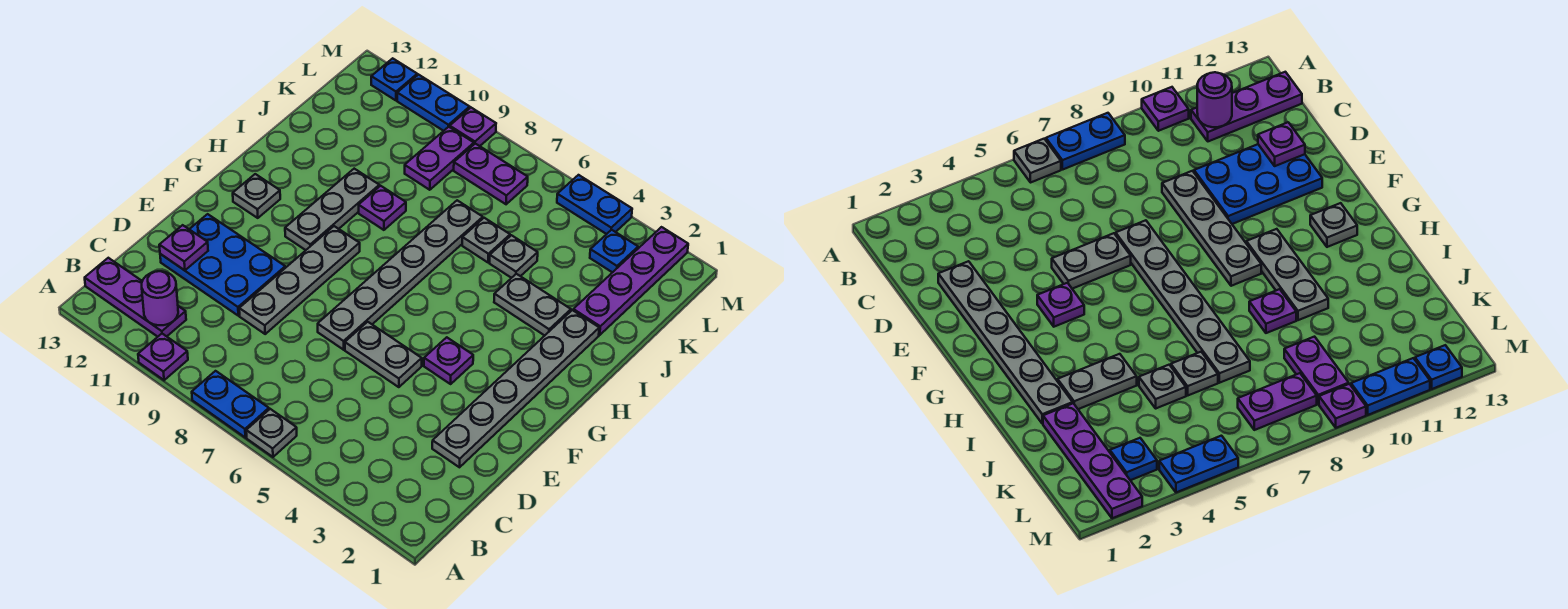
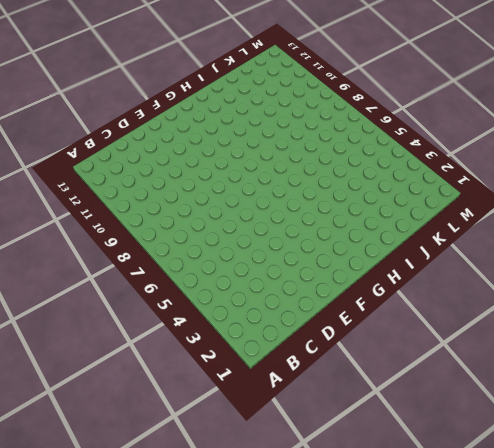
none -> grey 1x1 plate [246,409,297,457]
none -> blue 1x2 plate [192,371,269,438]
none -> purple 1x1 plate [138,334,188,380]

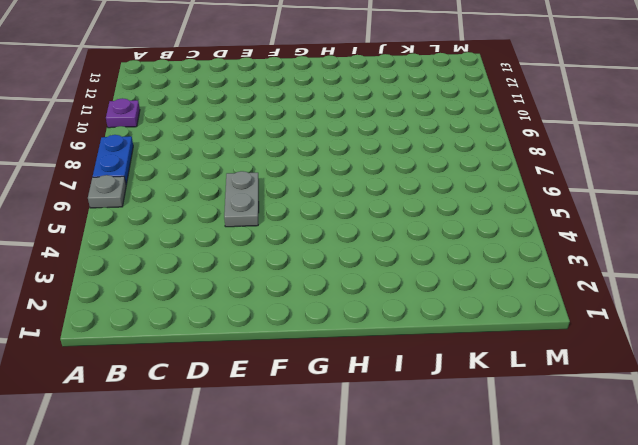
none -> purple 1x3 plate [85,258,186,337]
none -> grey 1x6 plate [432,310,599,467]
none -> grey 1x4 plate [239,226,360,334]

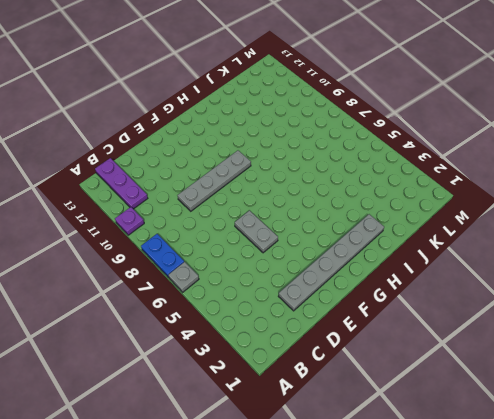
none -> blue 2x3 plate [160,214,285,316]
none -> grey 1x6 plate [318,200,483,350]
none -> purple 1x1 plate [424,337,473,384]

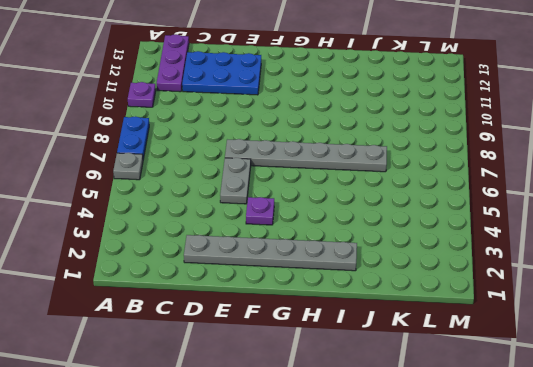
blue 2x3 plate [182,51,261,95] -> blue 2x3 plate turned to [160,214,285,316]
none -> grey 1x4 plate [239,226,360,334]
none -> grey 1x3 plate [285,169,379,250]
none -> grey 1x1 plate [233,174,280,218]

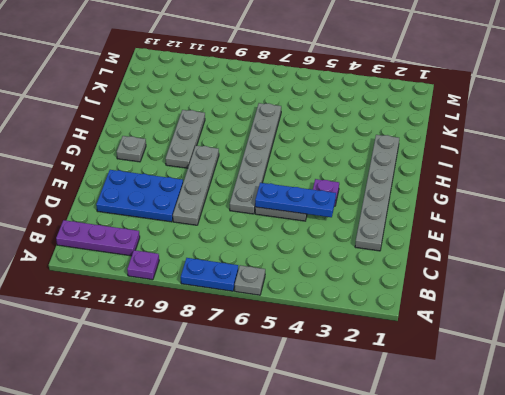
blue 1x3 plate [255,183,336,217] -> none
none -> grey 1x2 plate [494,274,571,336]
none -> purple 1x1 plate [359,186,406,230]
none -> purple 1x4 plate [573,227,688,335]

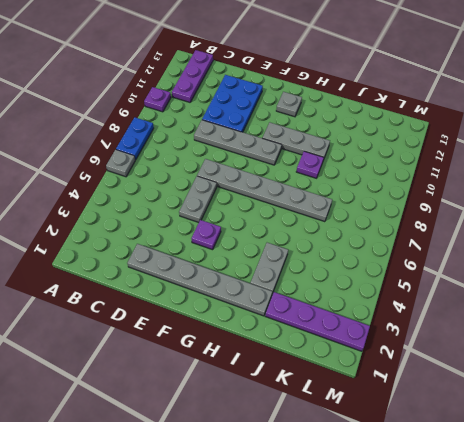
none -> grey 1x1 plate [490,235,538,278]
none -> grey 1x1 plate [462,218,510,262]
none -> purple 1x2 plate [405,127,474,190]

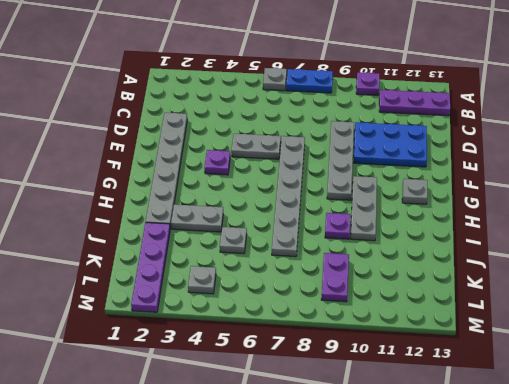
grey 1x1 plate [188,266,216,294] -> grey 1x1 plate moved to [462,218,510,262]
none -> blue 1x1 plate [590,230,638,273]
none -> purple 1x2 plate [454,144,528,204]
none -> blue 1x2 plate [557,175,632,234]

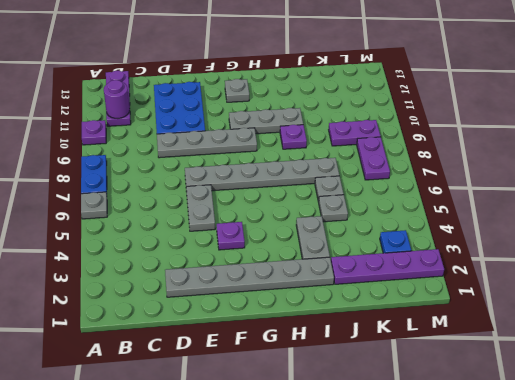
none -> blue 1x2 plate [557,175,632,234]
none -> purple 1x1 plate [450,108,496,146]
none -> blue 1x2 plate [397,75,470,131]

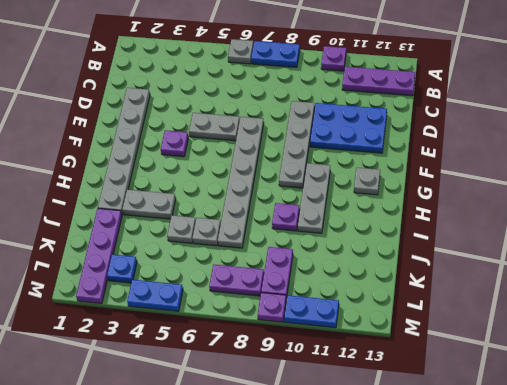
none -> blue 1x1 plate [371,58,417,100]
none -> purple 1x1 round brick [142,271,178,325]
none -> purple 1x1 plate [159,225,208,270]

